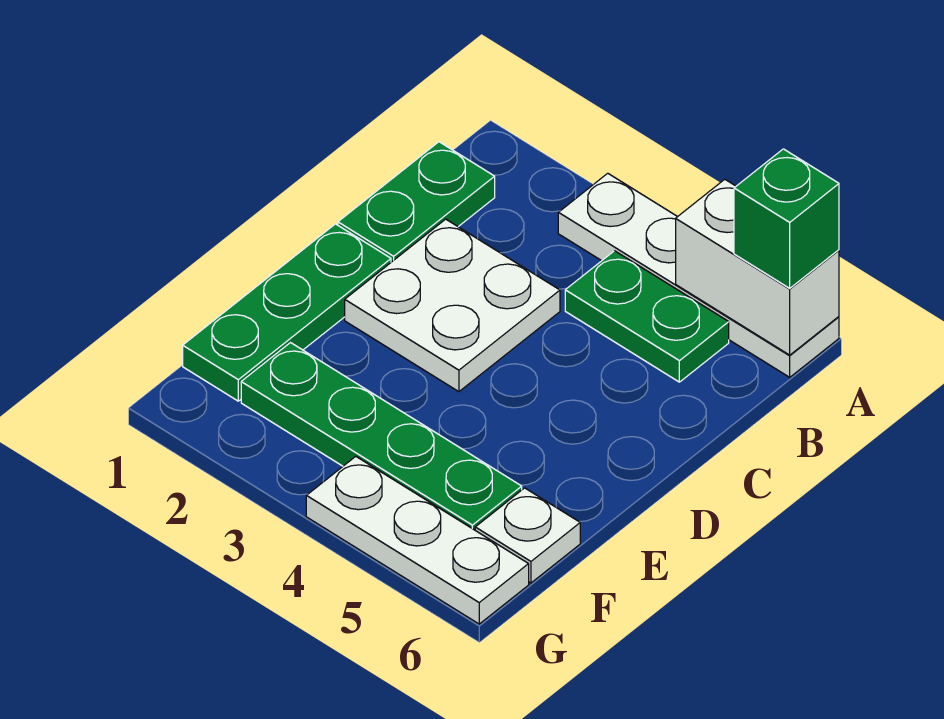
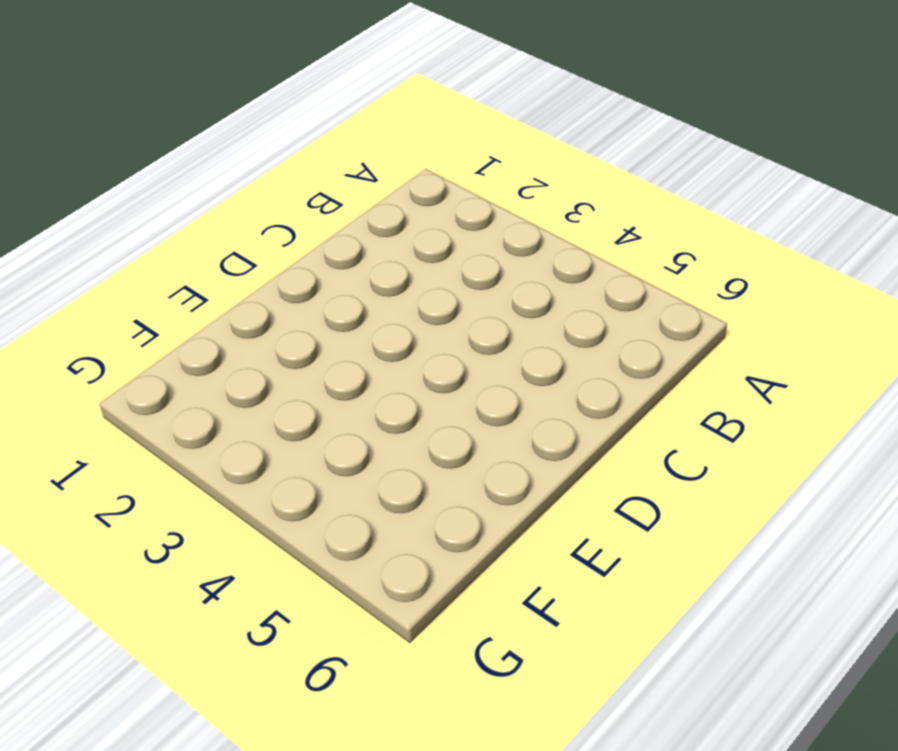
none -> white 1x4 plate [558,173,839,377]
none -> green 1x2 plate [338,142,495,262]

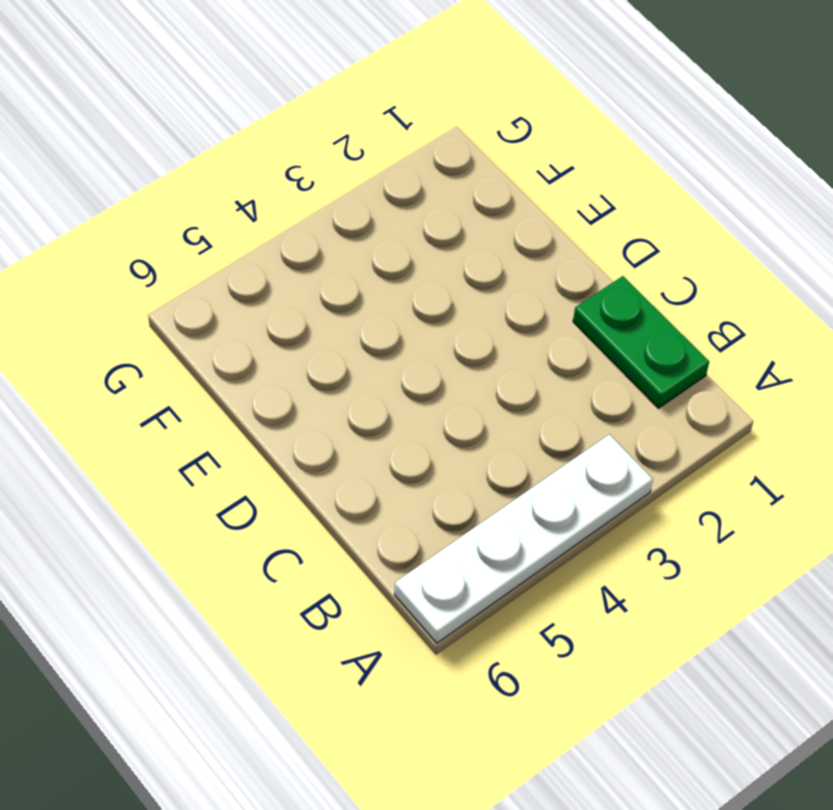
none -> green 1x2 plate [565,251,729,382]
none -> white 2x2 plate [345,219,560,392]

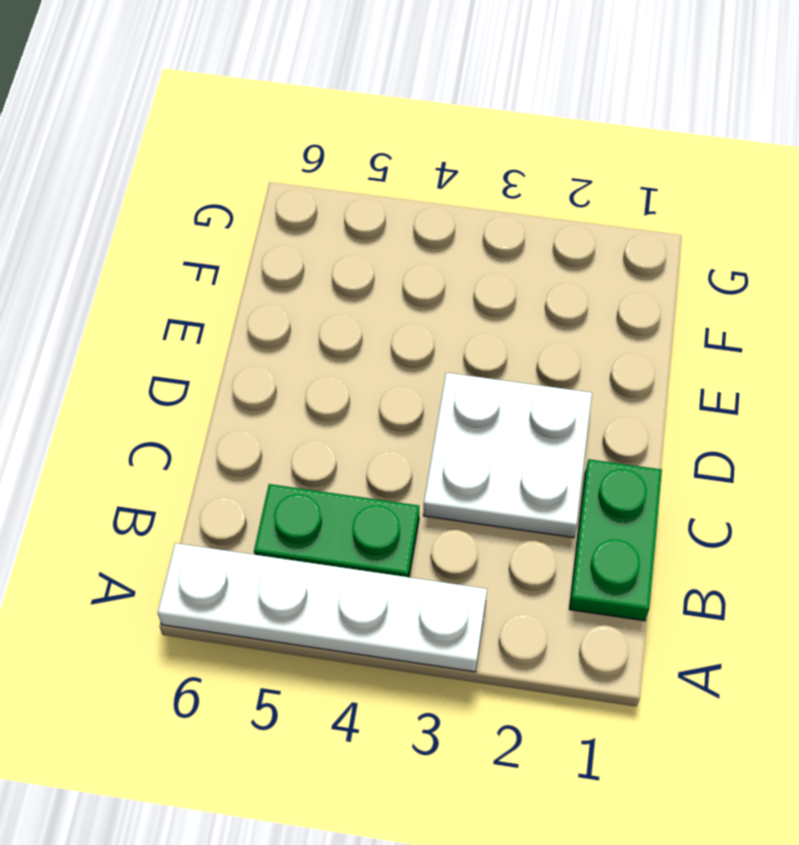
none -> green 1x3 plate [183,224,391,401]
none -> green 1x4 plate [241,343,522,530]

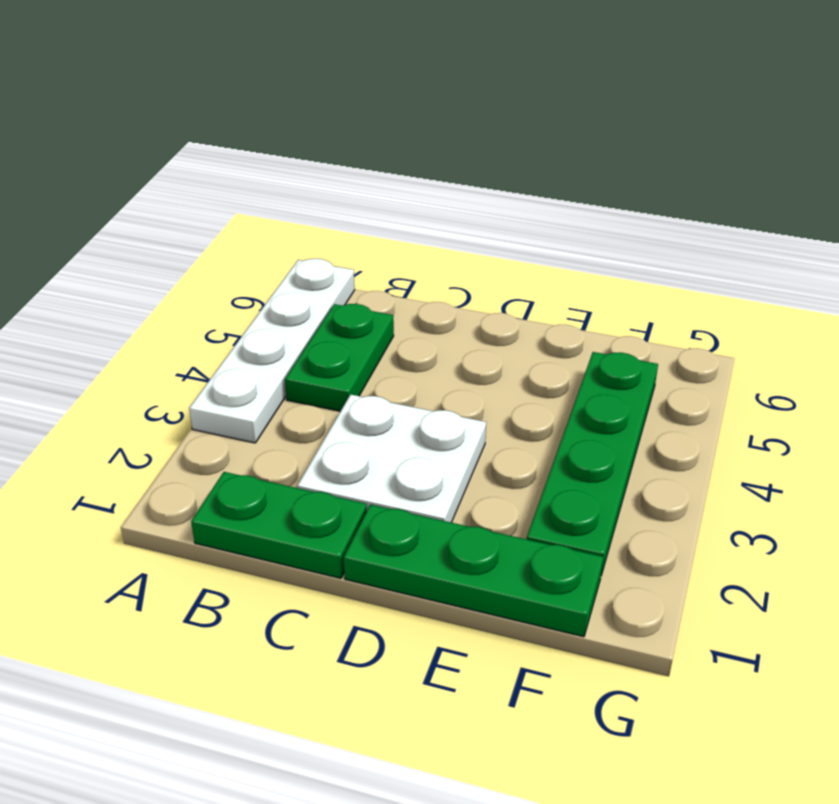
none -> white 1x1 plate [475,488,580,583]
none -> white 1x3 plate [306,456,529,624]

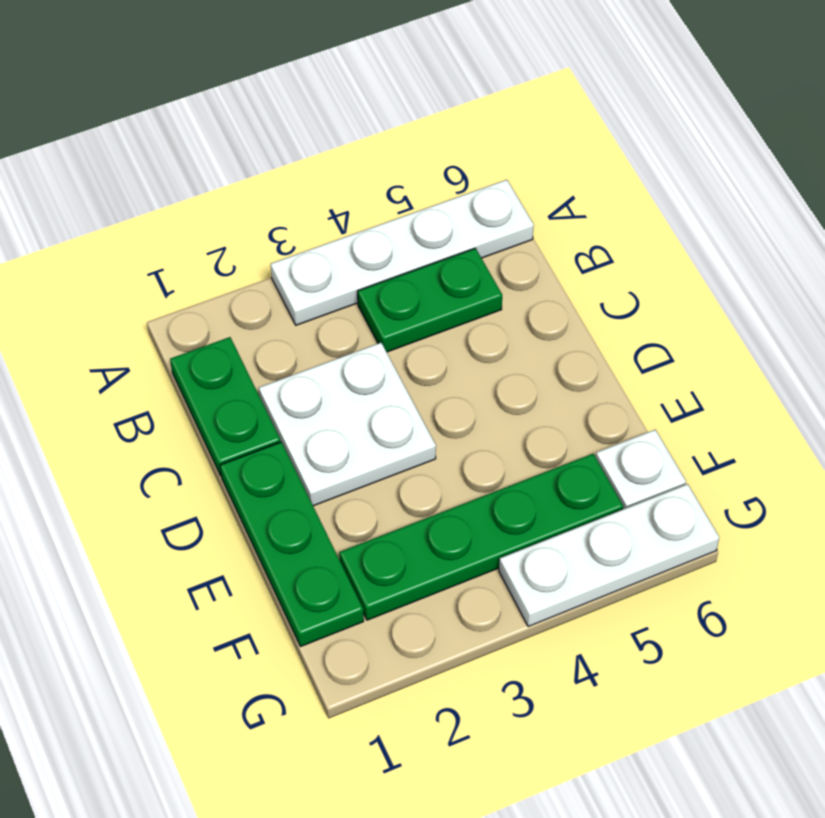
none -> white 1x2 brick [676,179,839,355]
none -> green 1x1 brick [734,149,839,288]

